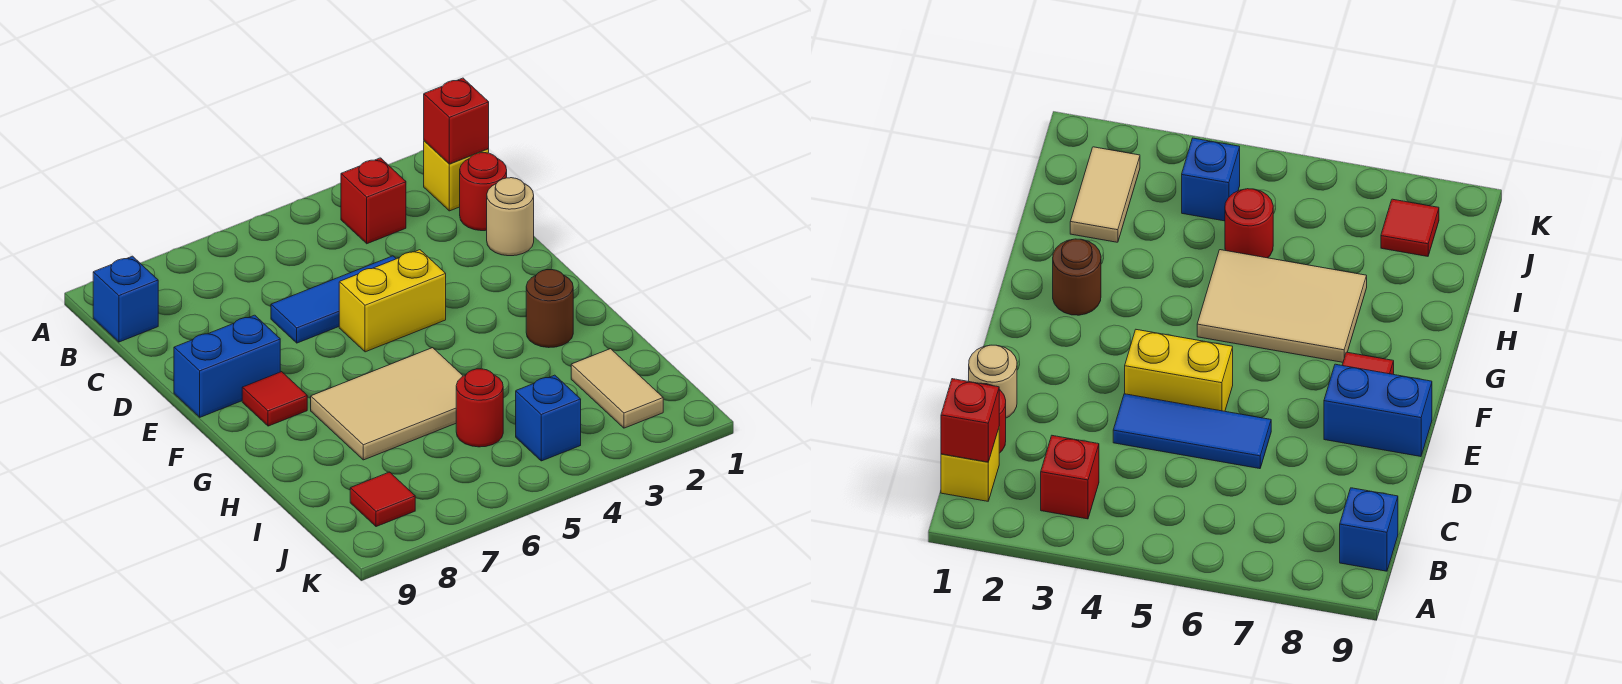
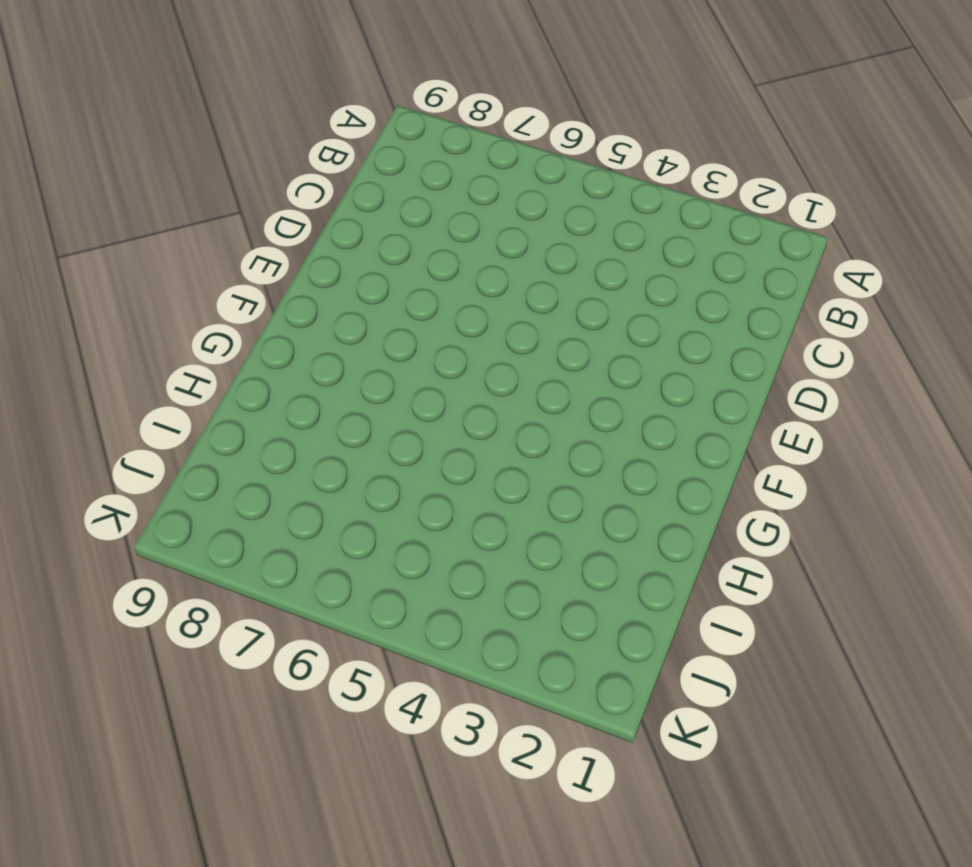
none -> yellow 1x1 brick [424,141,489,211]
none -> red 1x1 brick [341,158,406,244]
none -> blue 1x1 brick [93,256,158,342]

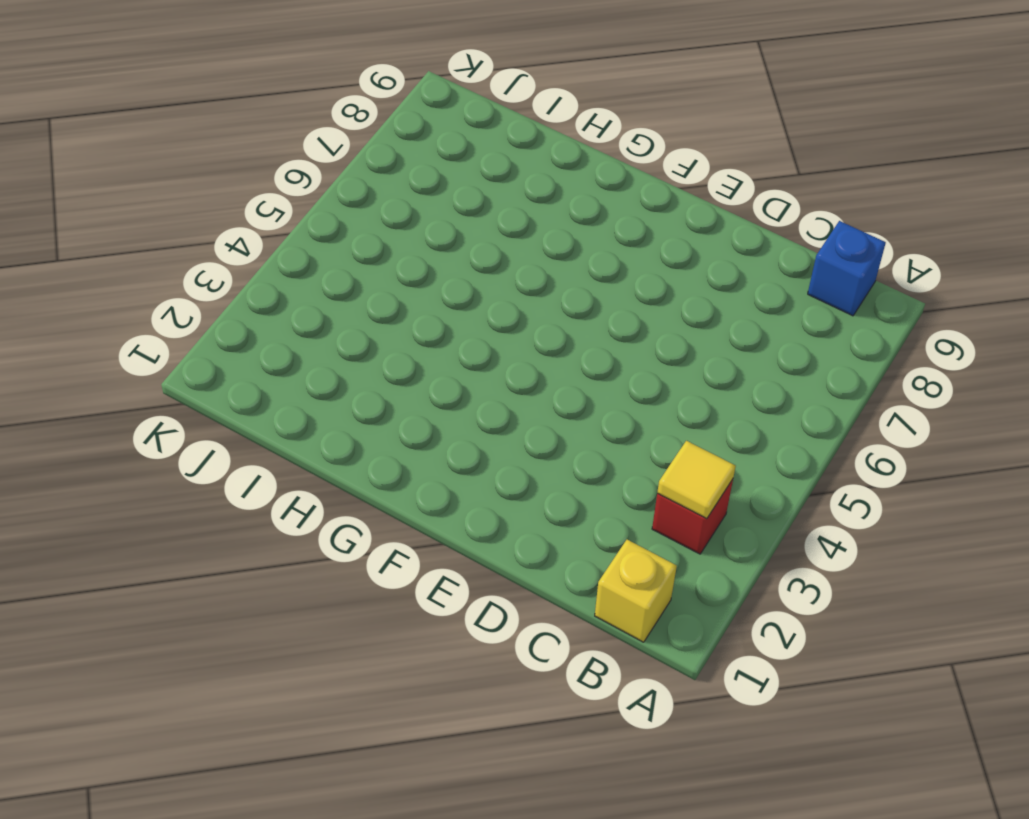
yellow 1x1 tile [657,441,736,519] -> none
none -> red 1x1 round brick [460,153,507,231]
none -> tan 1x1 round brick [487,178,534,256]
none -> blue 1x3 tile [271,256,396,343]

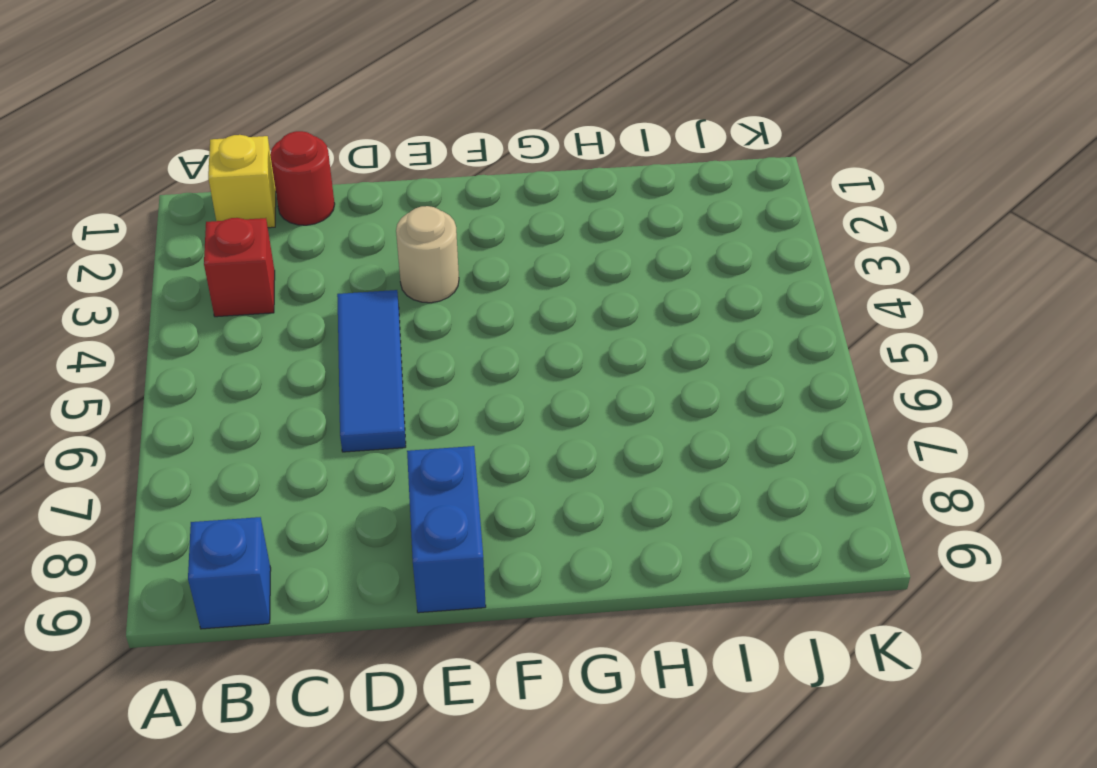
tan 1x1 round brick [396,206,459,303] -> tan 1x1 round brick moved to [487,178,534,256]
none -> yellow 1x2 brick [339,250,446,352]
none -> red 1x1 tile [242,372,307,426]
none -> brown 1x1 round brick [526,270,573,348]

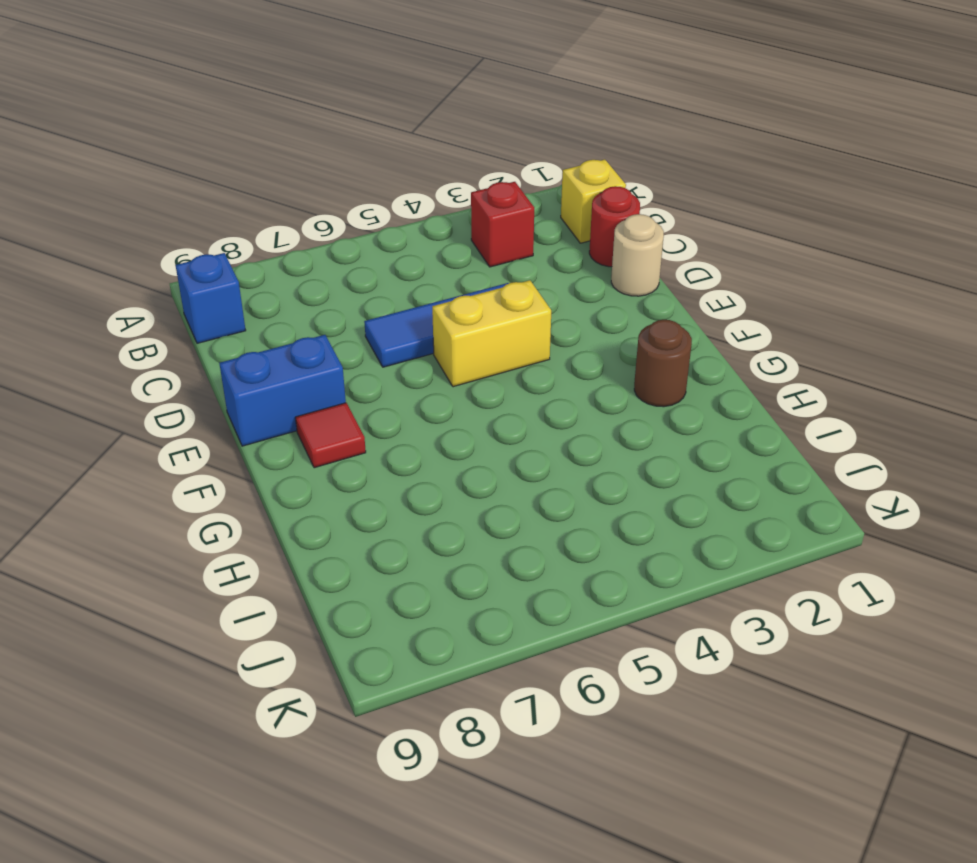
none -> tan 2x3 tile [311,348,463,460]
none -> tan 1x2 tile [571,349,663,428]
none -> red 1x1 round brick [456,369,503,447]

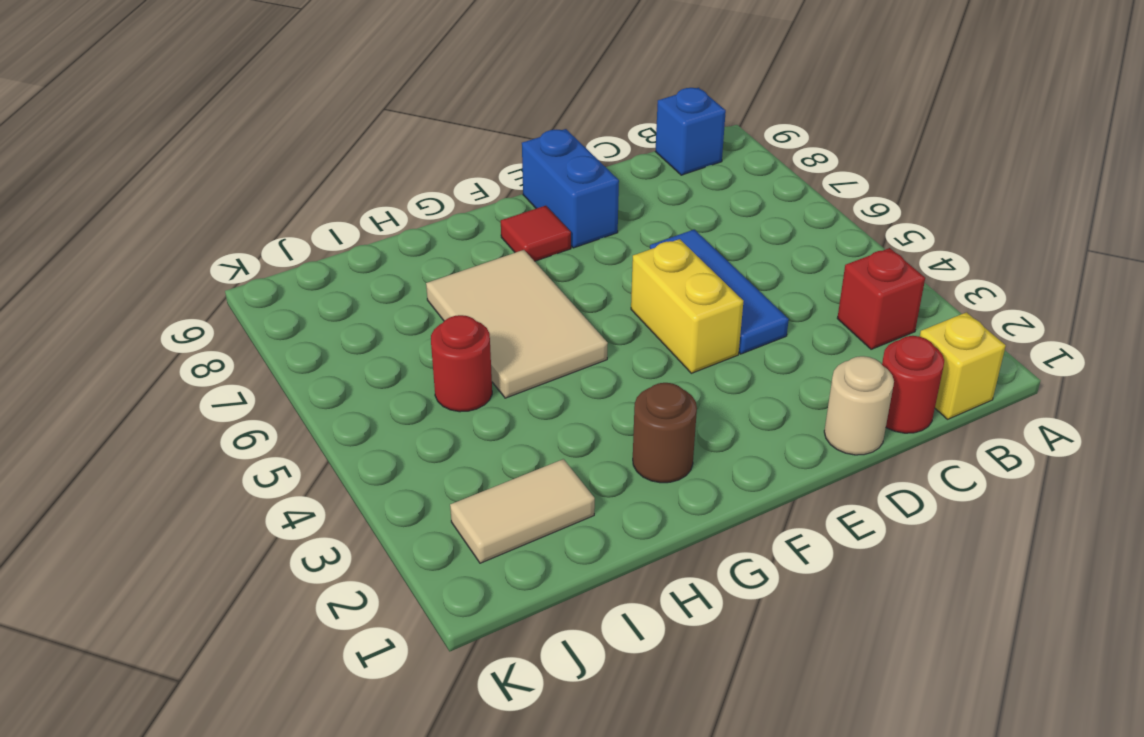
none -> blue 1x1 brick [516,375,581,461]
none -> red 1x1 tile [350,472,415,527]
none -> red 1x1 brick [424,78,489,164]

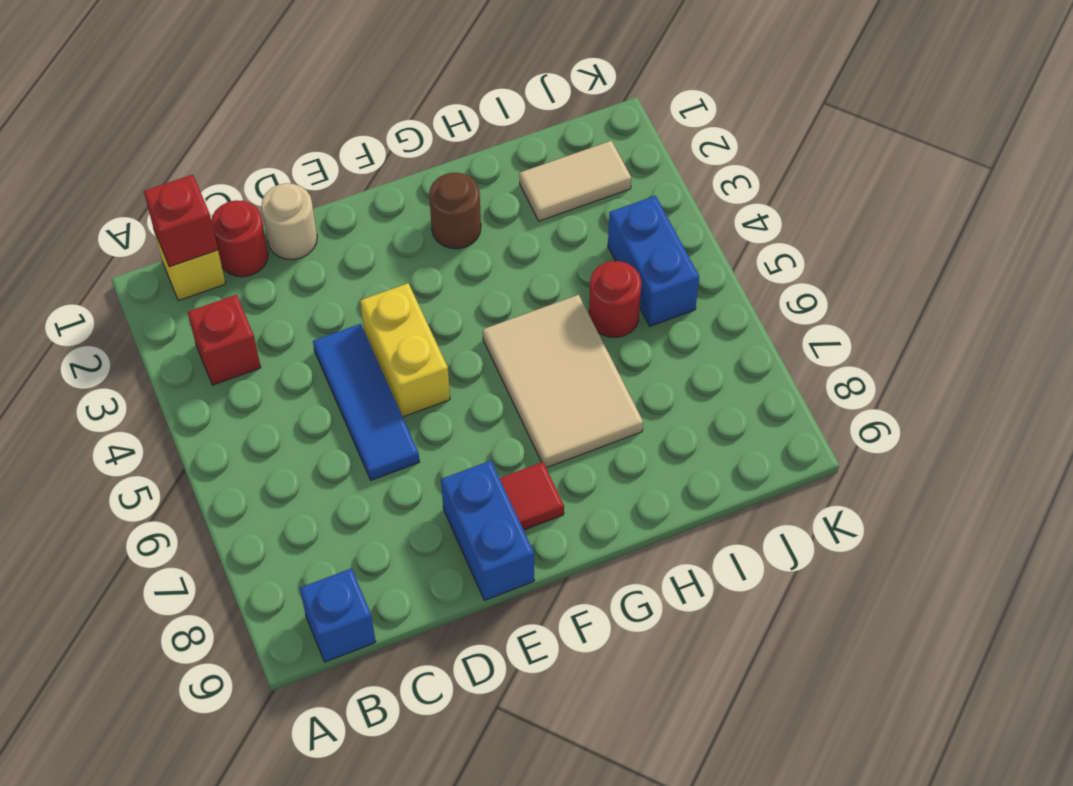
blue 1x2 brick [608,196,699,326] -> blue 1x1 brick [516,375,581,461]
none -> red 1x1 tile [350,472,415,527]

